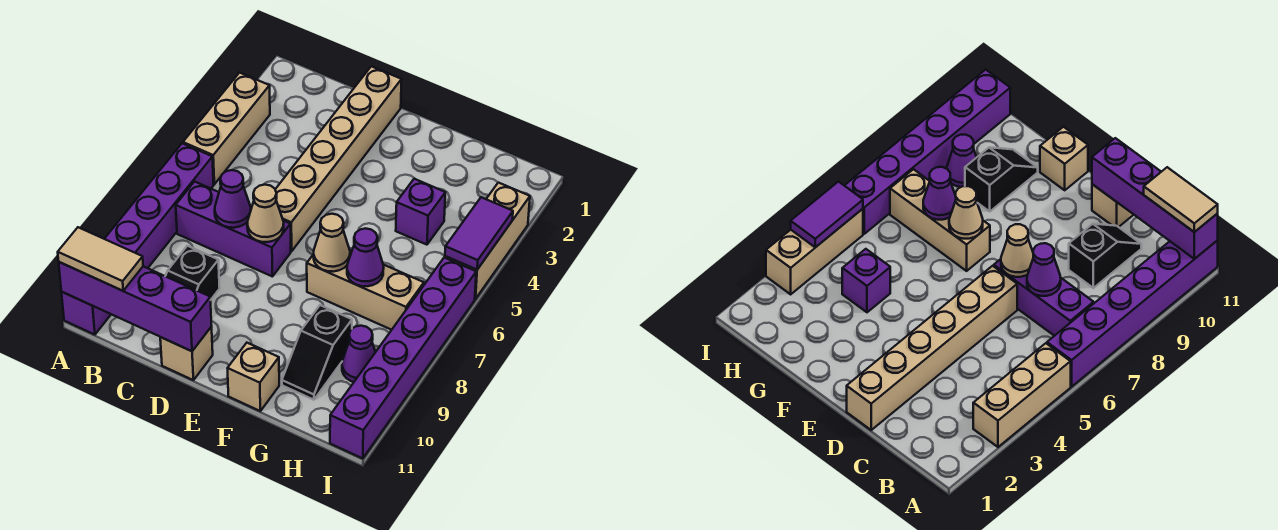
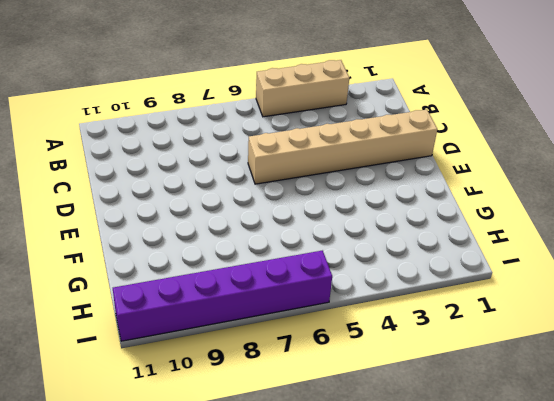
none -> purple 1x6 brick [61,143,213,335]
none -> purple 1x3 brick [176,182,291,277]
none -> black 1x2 slope [166,246,220,300]

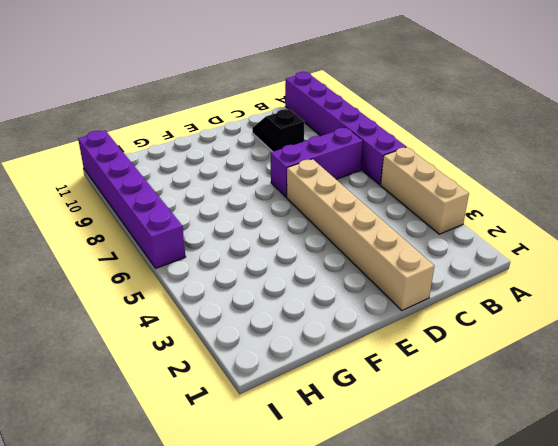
none -> tan 1x1 brick [160,327,213,380]
none -> tan 1x3 brick [307,250,424,330]
none -> tan 1x1 brick [228,343,279,411]

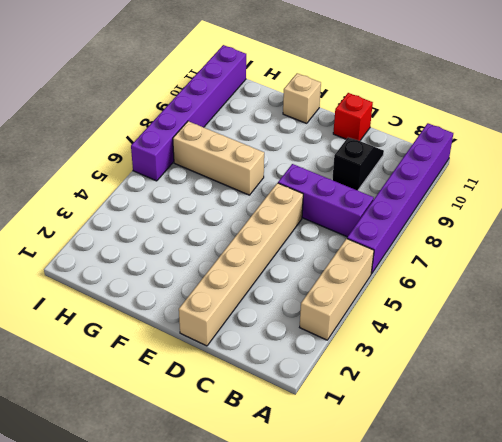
red 1x1 brick [333,93,373,141] -> tan 1x1 brick [160,327,213,380]
none -> purple 1x1 brick [396,179,445,245]
none -> black 1x2 slope [282,305,352,400]
none -> purple 1x1 cone [342,326,375,382]

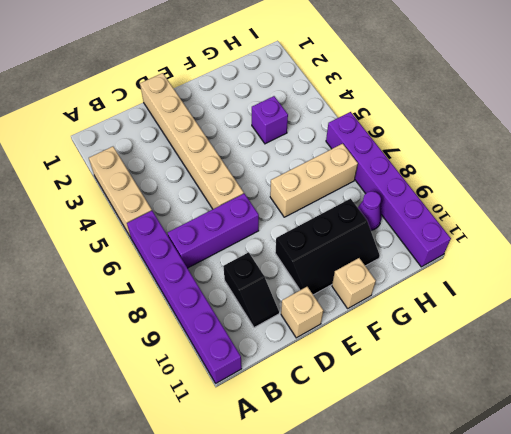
black 2x3 slope [275,199,380,295] -> black 1x2 slope [282,305,352,400]
none -> tan 1x3 brick [445,183,530,299]
none -> purple 1x4 brick [59,262,212,351]
none -> purple 1x1 cone [215,170,251,228]

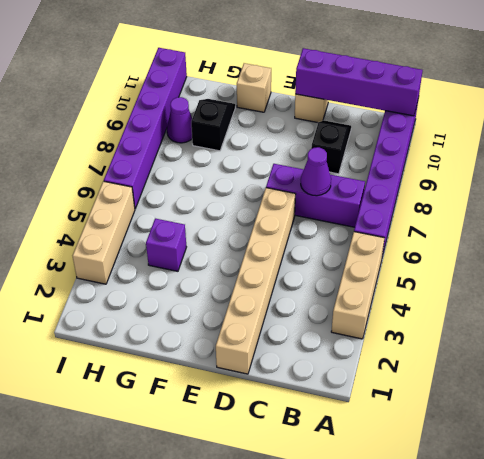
none -> tan 1x3 brick [307,250,424,330]
none -> tan 1x1 cone [247,185,284,242]
none -> tan 1x1 cone [314,214,350,272]

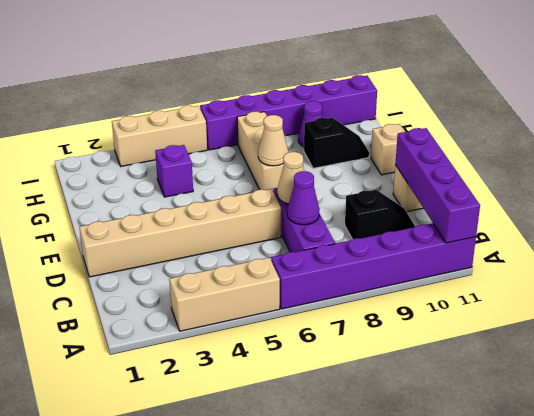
none -> purple 1x1 cone [347,228,384,286]
none -> purple 1x2 tile [445,197,513,270]
none -> tan 1x2 tile [58,227,143,291]

